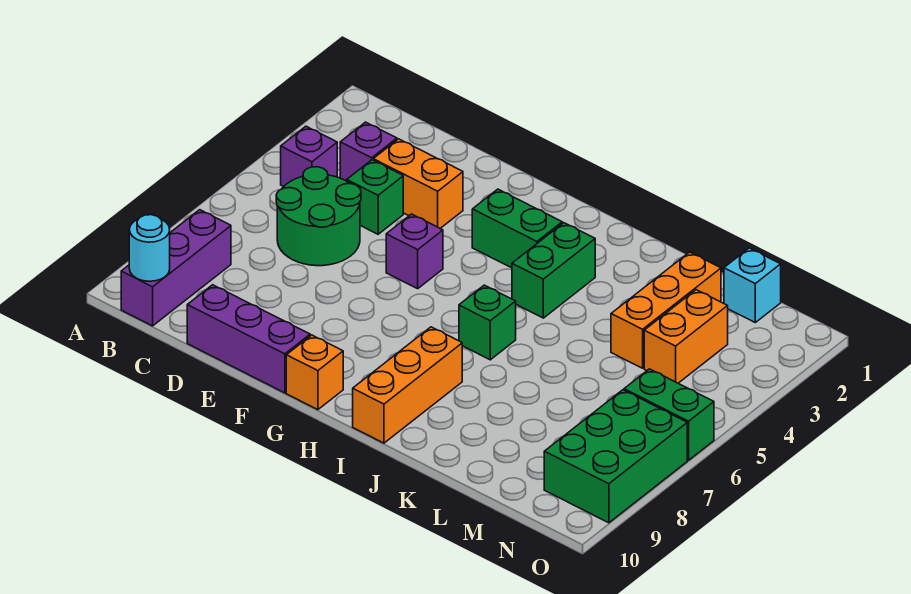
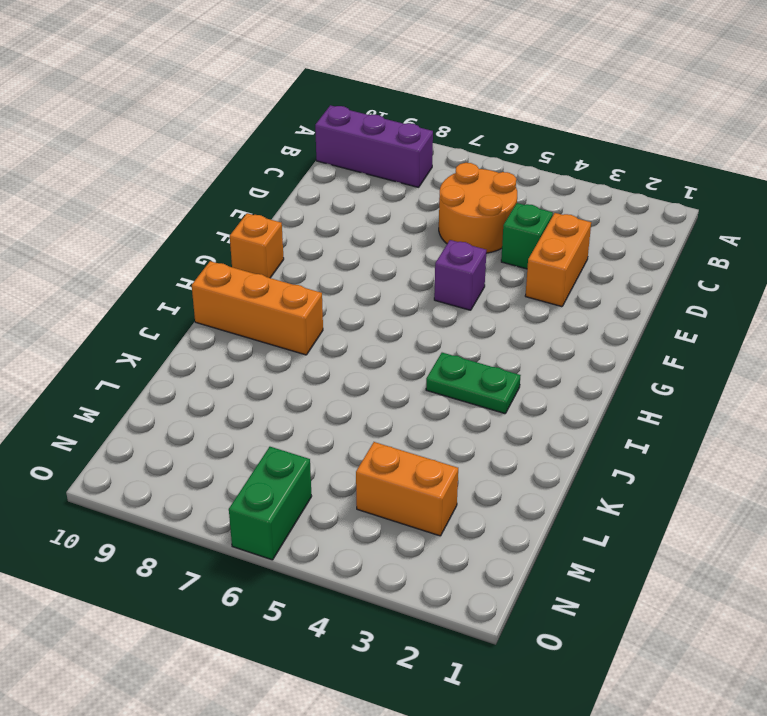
orange 2x2 round brick [439,163,517,253] -> green 2x2 round brick [276,167,361,266]
green 1x2 plate [426,353,521,414] -> green 1x2 brick [512,223,595,318]
none -> purple 1x1 brick [281,126,337,187]
none -> purple 1x1 brick [340,122,397,181]
none -> purple 1x3 brick [187,285,310,393]

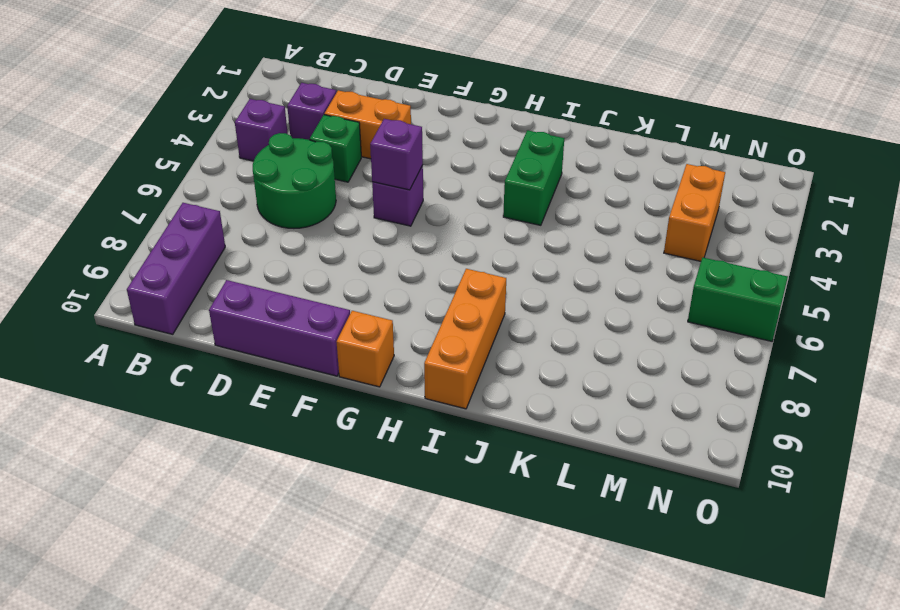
purple 1x1 brick [370,119,423,190] -> none
none -> green 1x2 brick [472,189,562,268]
none -> green 1x1 brick [459,285,516,360]
none -> orange 1x3 brick [611,252,721,368]

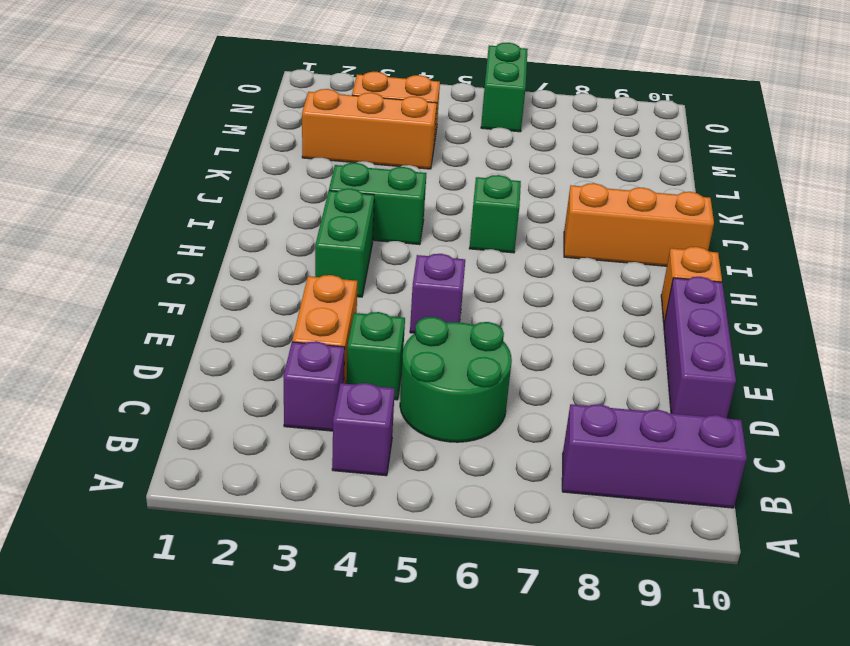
none -> cyan 1x1 brick [724,248,781,322]
none -> green 2x3 brick [544,390,687,523]
none -> cyan 1x1 round brick [129,215,170,281]

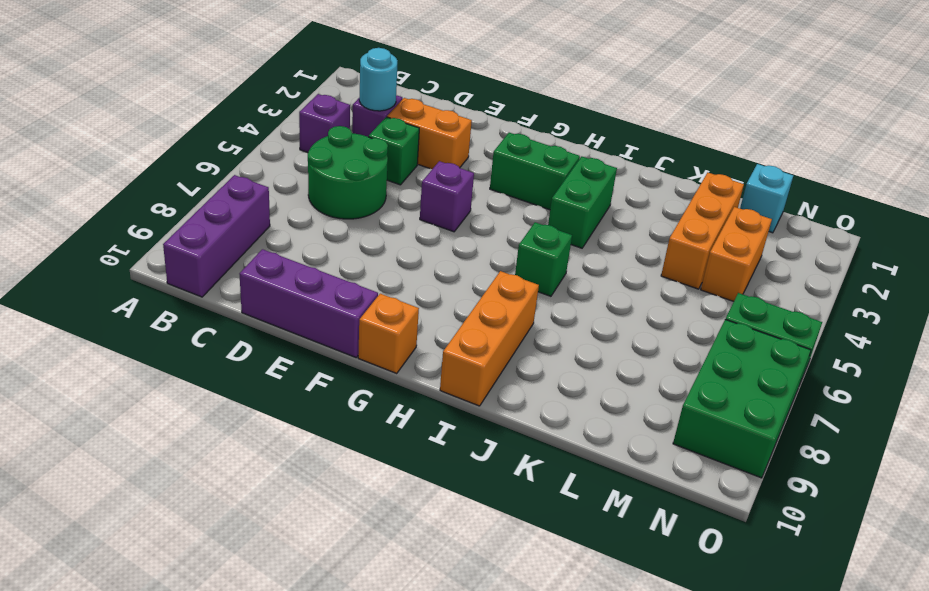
cyan 1x1 round brick [359,48,398,111] -> cyan 1x1 round brick moved to [129,215,170,281]

